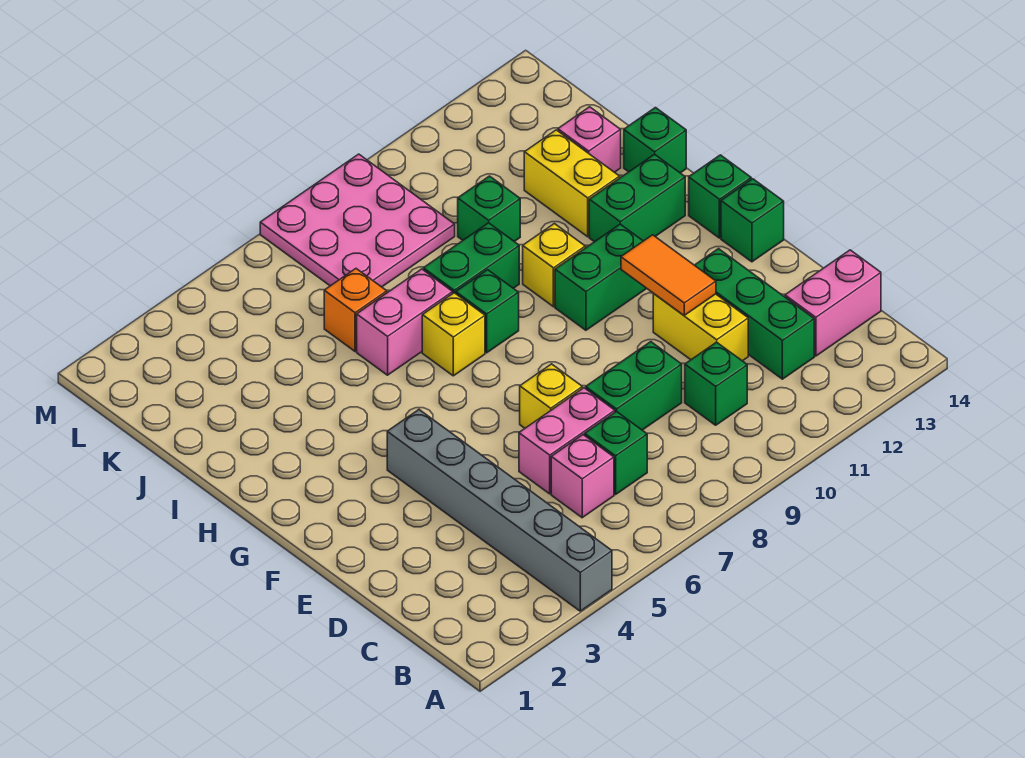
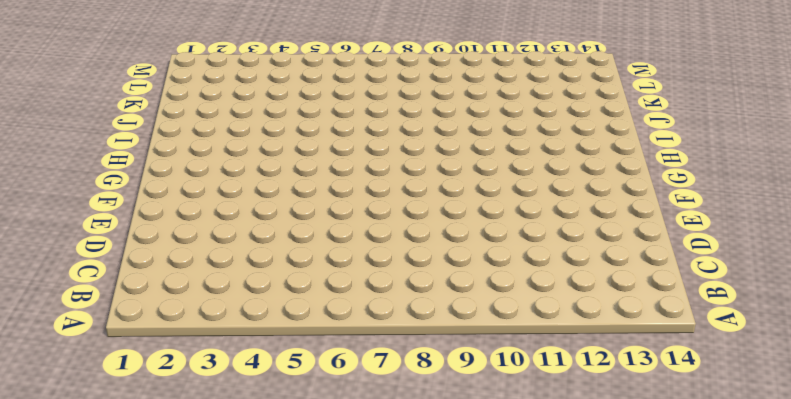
none -> grey 1x6 brick [387,410,612,611]
none -> pink 1x1 brick [551,435,614,518]
none -> green 1x1 brick [585,411,647,495]

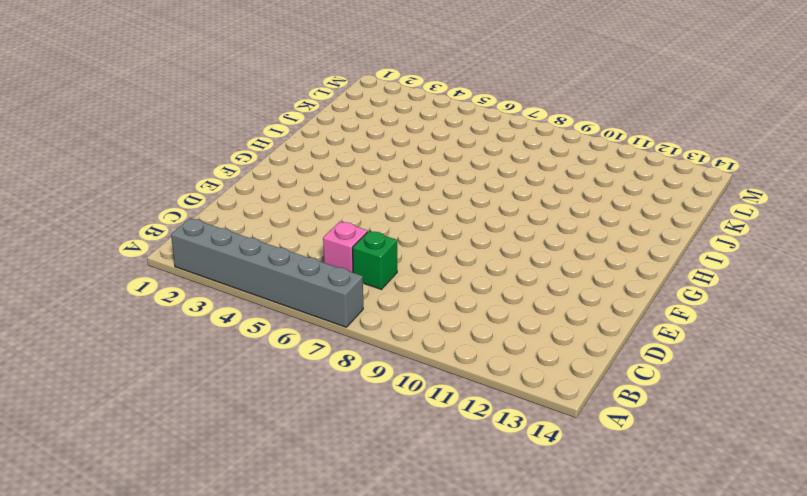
grey 1x6 brick [171,218,363,327] -> grey 1x6 brick turned to [387,410,612,611]
none -> green 1x1 brick [685,342,747,425]
none -> green 1x3 brick [695,249,814,379]
none -> pink 1x2 brick [785,250,881,356]

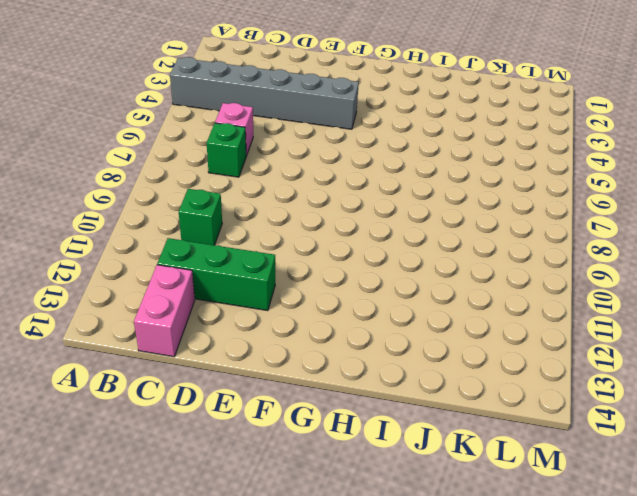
none -> pink 1x2 brick [519,388,615,494]
none -> green 1x2 brick [586,342,682,430]
none -> yellow 1x2 brick [653,294,748,361]

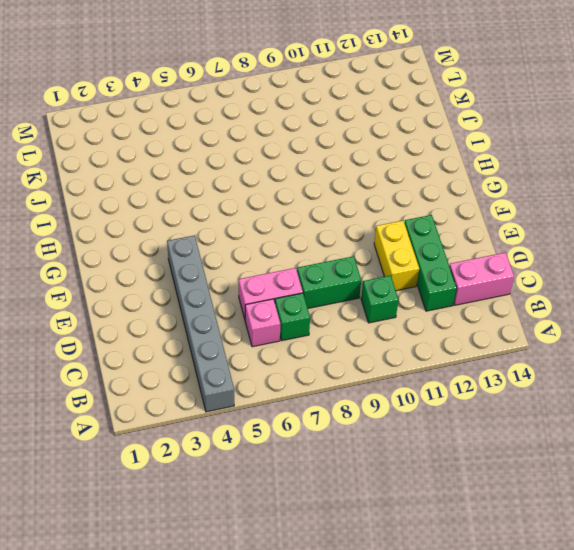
none -> yellow 1x1 brick [520,364,582,428]
none -> green 1x1 brick [721,179,784,262]
none -> green 1x2 brick [555,224,647,330]

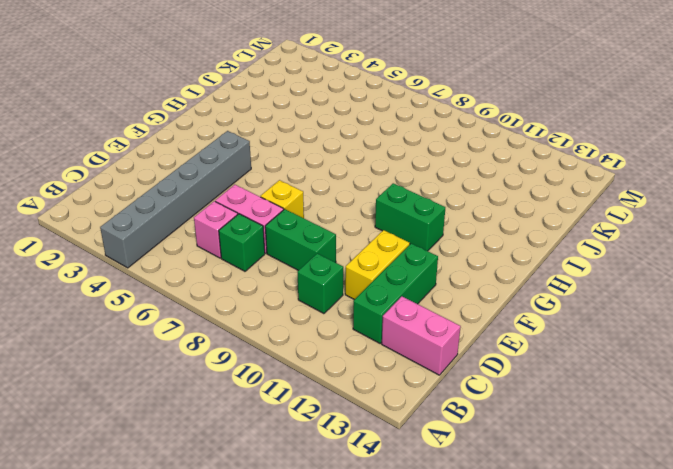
none -> green 1x1 brick [721,179,784,262]
none -> green 1x1 brick [689,155,751,238]
none -> yellow 1x1 brick [422,293,485,376]

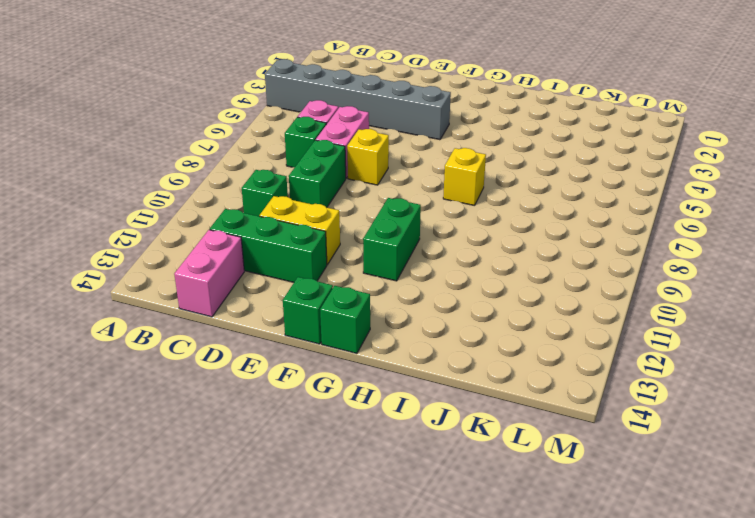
none -> green 1x1 brick [456,270,519,353]
none -> yellow 1x1 brick [523,224,585,307]
none -> green 1x2 brick [589,154,685,242]

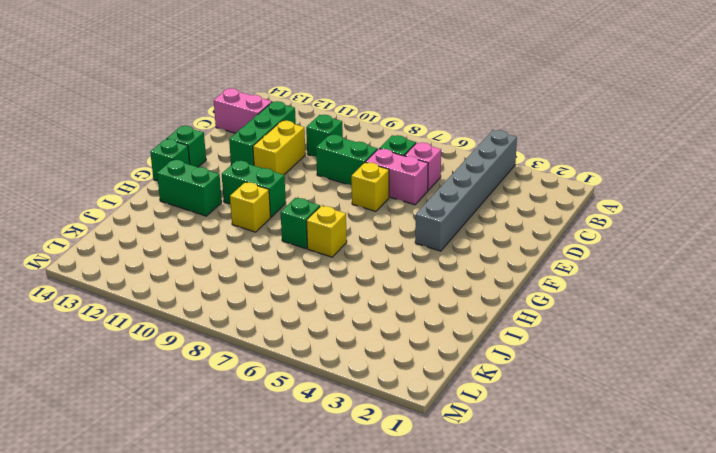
none -> pink 1x2 brick [357,269,453,375]
none -> green 1x2 brick [423,223,519,294]
none -> yellow 1x2 brick [524,130,620,237]

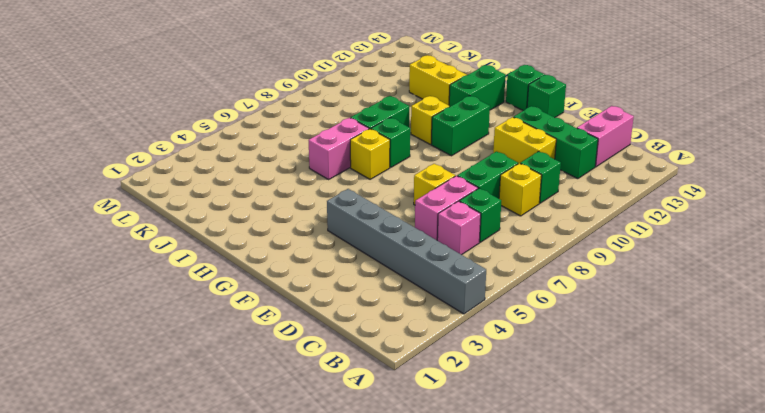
yellow 1x1 brick [499,163,541,216] -> none
none -> green 1x1 brick [624,108,686,173]
none -> orange 1x1 brick [324,269,387,351]
none -> green 1x1 brick [458,176,520,242]

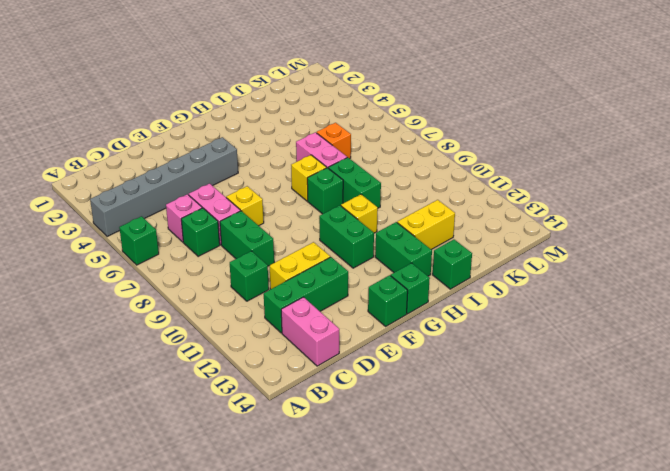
green 1x1 brick [119,216,159,265] -> green 1x1 brick moved to [458,176,520,242]
none -> pink 1x1 brick [558,107,621,172]
none -> pink 3x3 plate [260,154,455,287]
none -> orange 1x2 tile [621,235,716,315]

